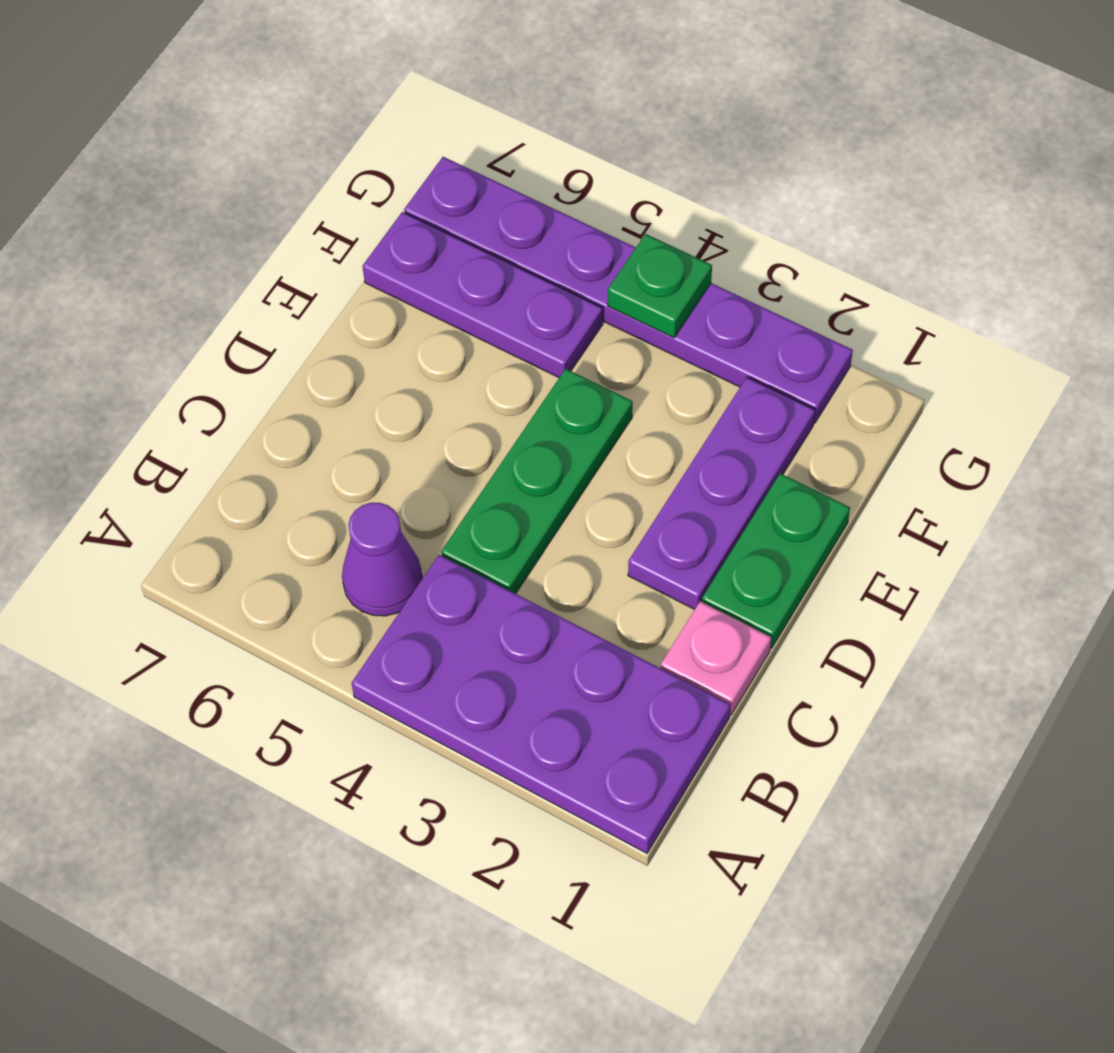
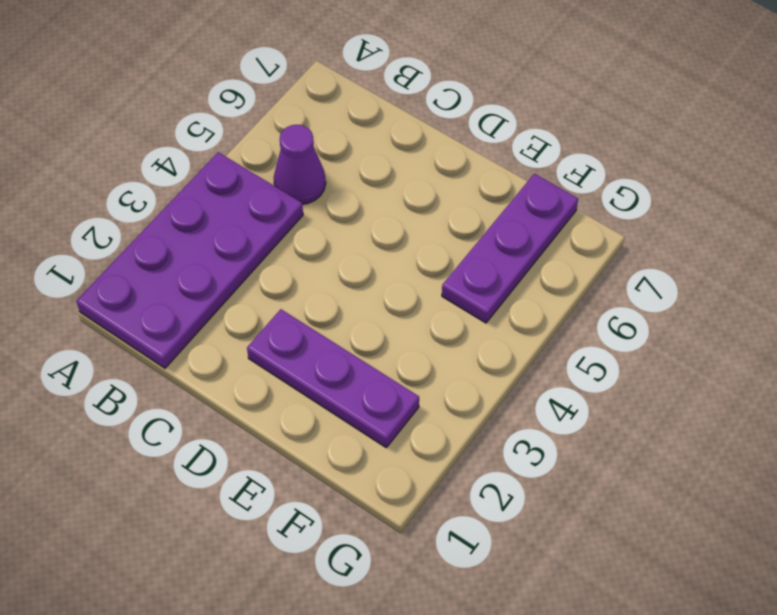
none -> pink 1x1 plate [660,601,771,715]
none -> green 1x3 plate [441,369,633,594]

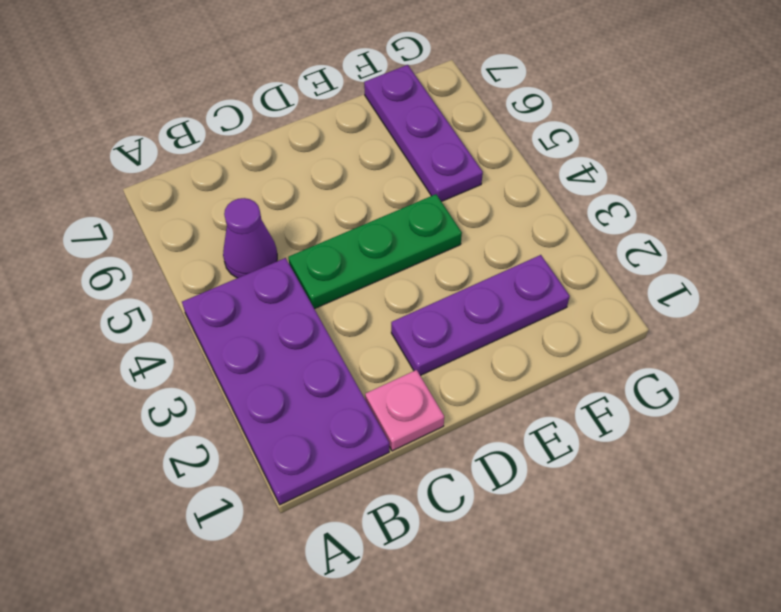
none -> green 1x2 plate [702,473,850,648]
none -> purple 1x6 plate [404,157,853,423]

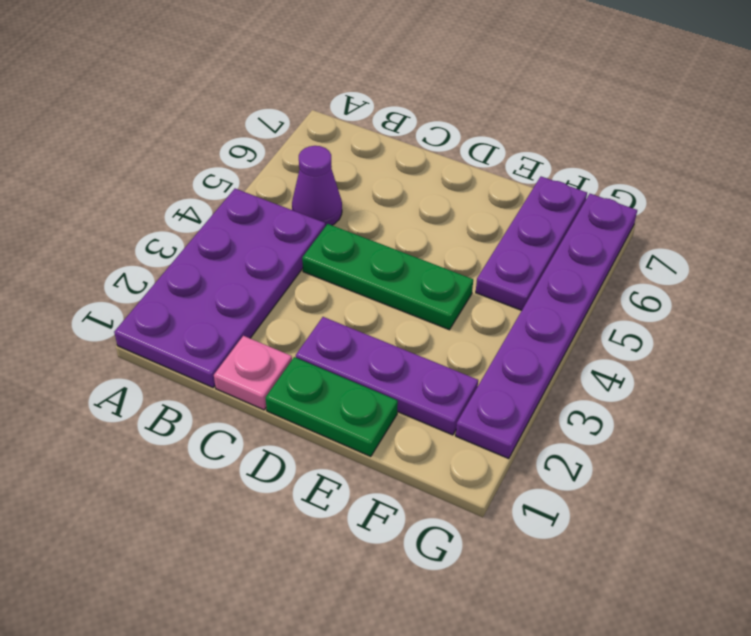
none -> green 1x1 plate [608,234,712,338]

